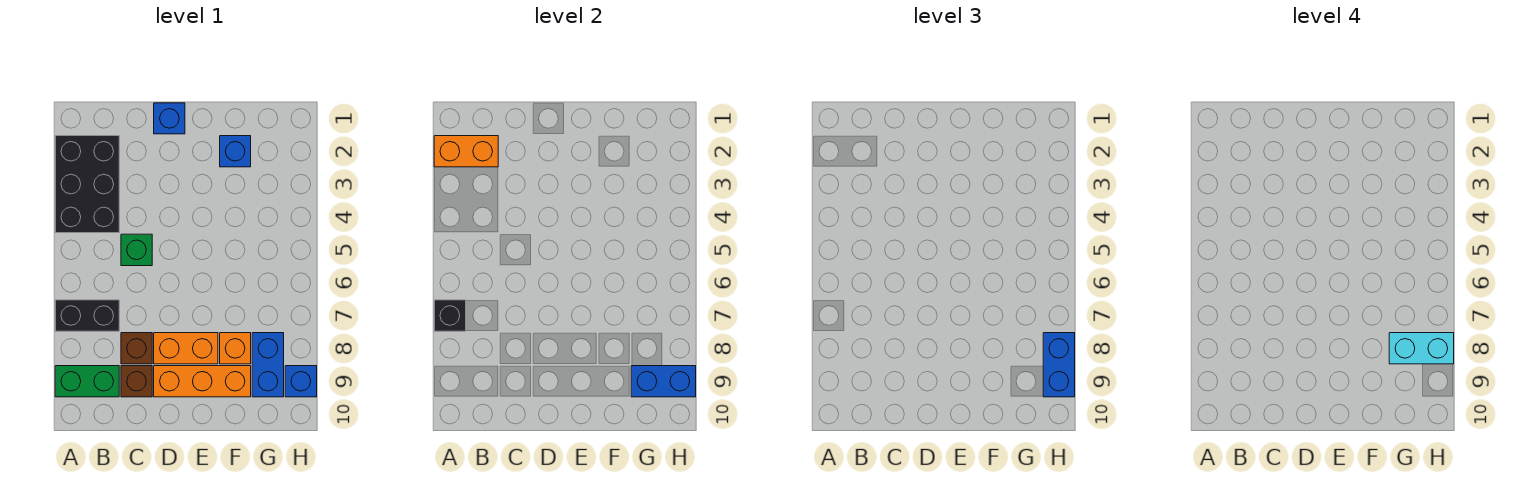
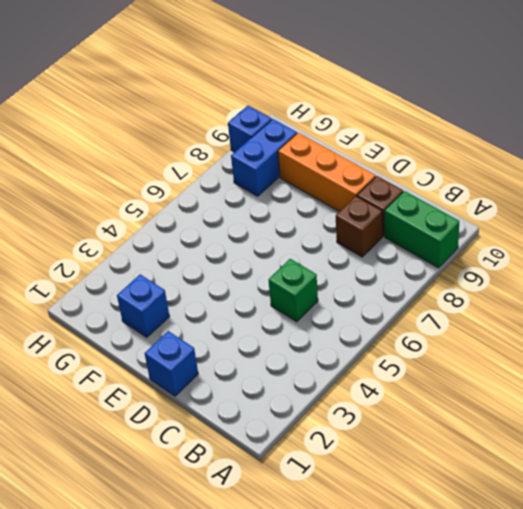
none -> black 2x3 brick [55,136,119,233]
none -> black 1x2 brick [55,300,119,331]
none -> orange 1x2 brick [154,333,218,364]

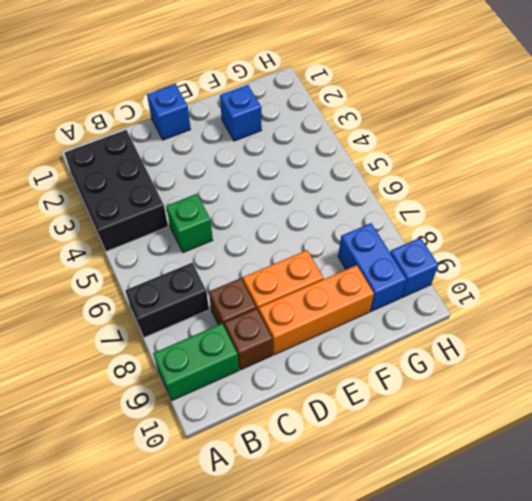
none -> orange 1x1 brick [220,333,251,364]
none -> orange 1x2 brick [434,136,498,167]
none -> black 1x1 brick [434,300,466,331]

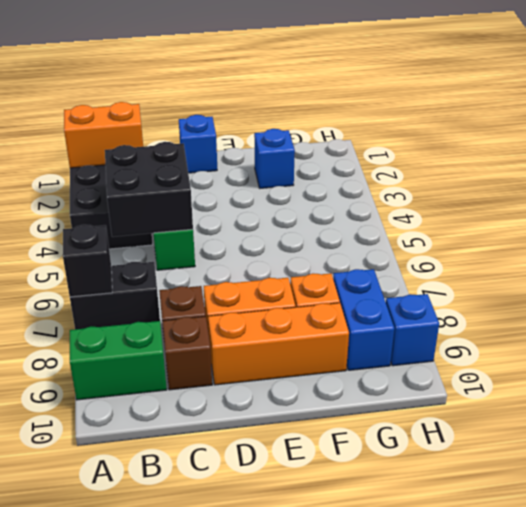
black 2x2 brick [105,142,193,237] -> none
none -> blue 1x2 brick [631,366,696,397]
none -> blue 1x2 brick [1043,333,1075,397]
none -> cyan 1x2 brick [1389,333,1454,364]

